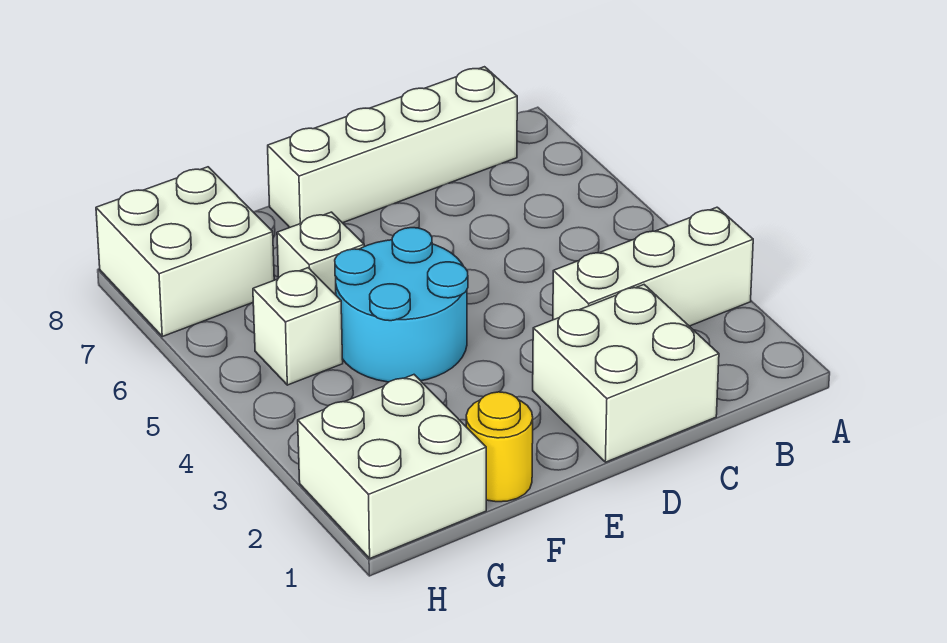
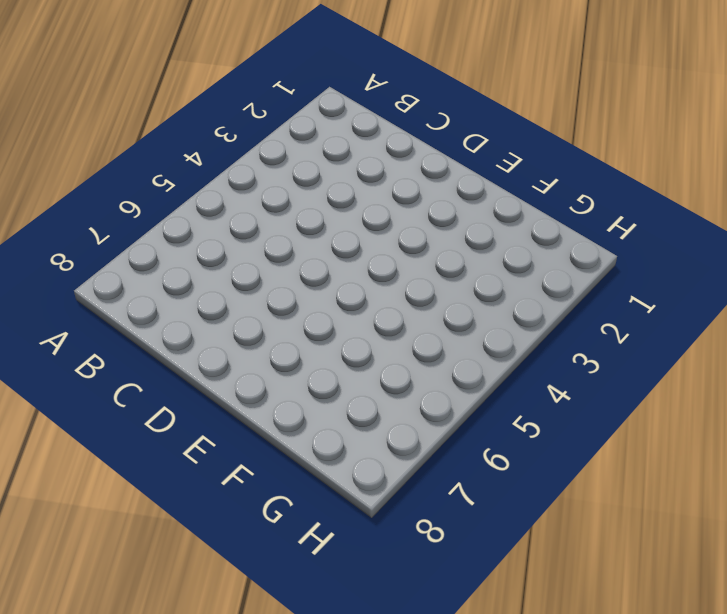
none -> white 1x3 brick [553,207,753,326]
none -> white 1x4 brick [268,67,517,227]

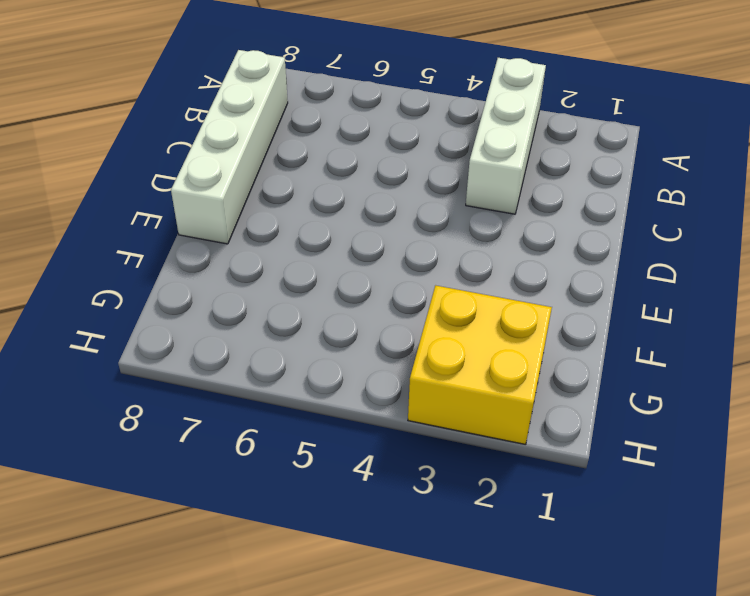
yellow 2x2 brick [408,285,552,445] -> white 2x2 brick [298,375,486,558]
none -> white 2x2 brick [533,285,719,462]
none -> cyan 2x2 round brick [335,228,468,382]

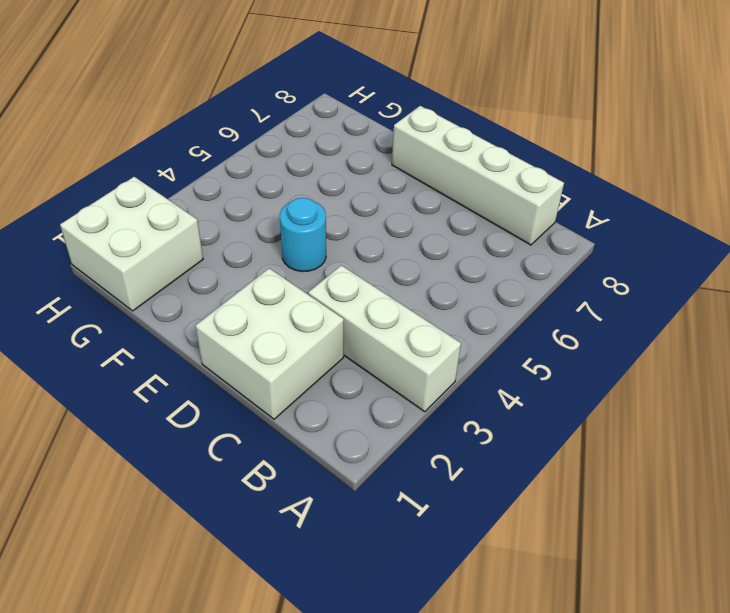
cyan 1x1 round brick [280,198,326,272] -> cyan 2x2 round brick [335,228,468,382]
none -> yellow 1x1 round brick [466,392,533,502]
none -> white 1x1 brick [277,212,364,295]

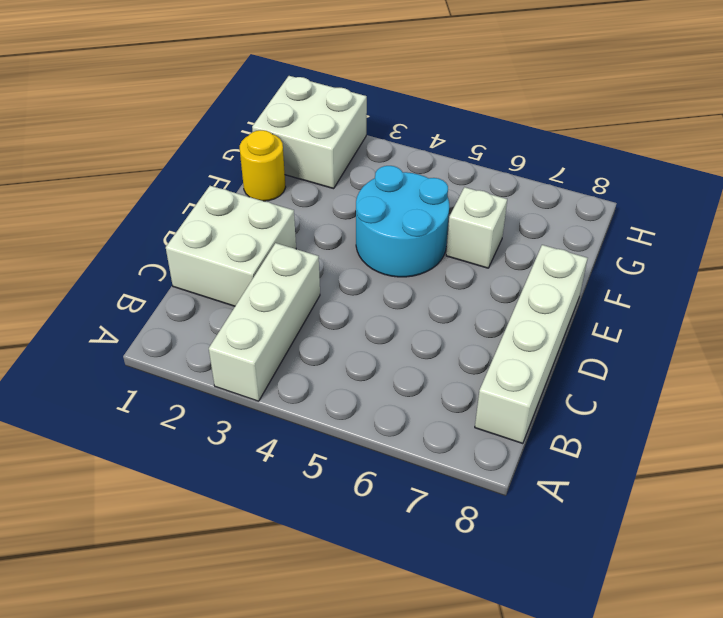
none -> white 1x1 brick [253,268,343,385]
none -> white 2x2 brick [96,167,274,337]

